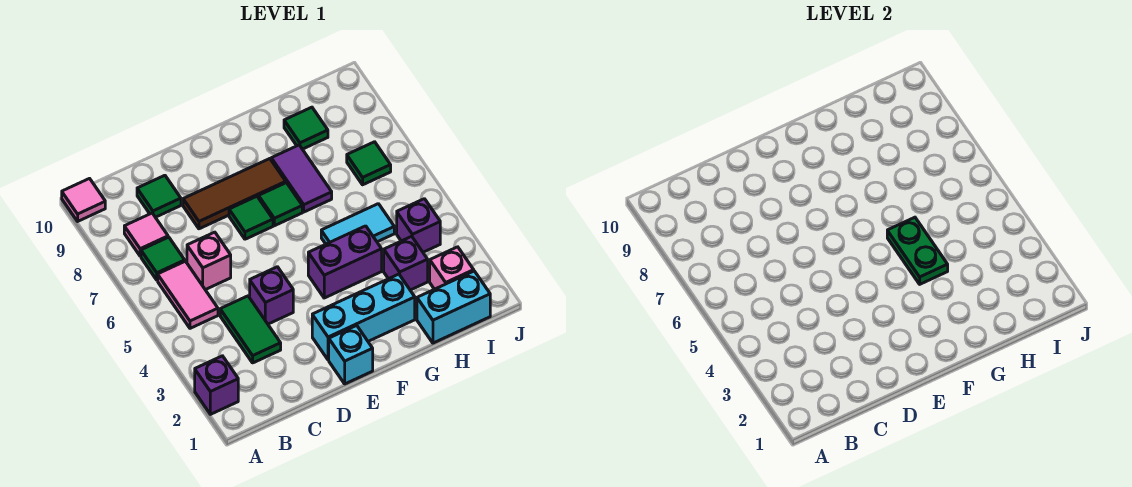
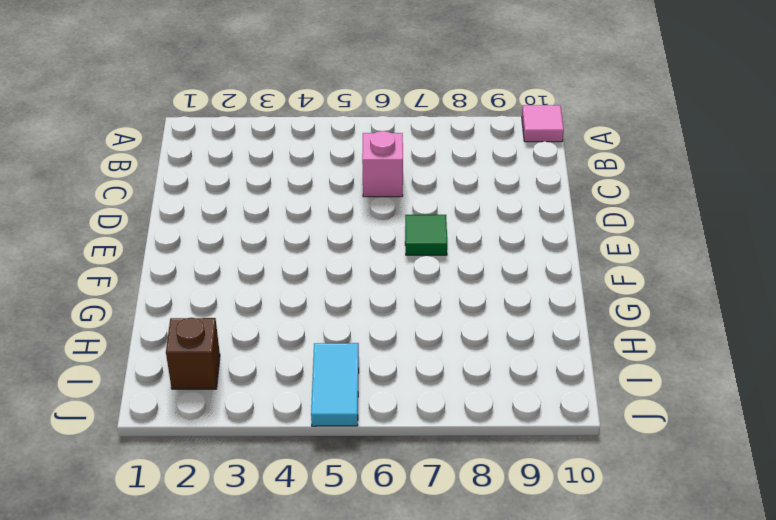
brown 1x1 brick [166,318,220,389] -> pink 1x1 brick [430,247,474,289]
cyan 1x2 tile [311,343,359,426] -> cyan 1x2 tile moved to [321,204,394,244]
none -> purple 1x1 brick [195,356,238,414]
none -> pink 1x2 tile [158,261,218,328]
none -> green 1x1 tile [141,237,185,280]

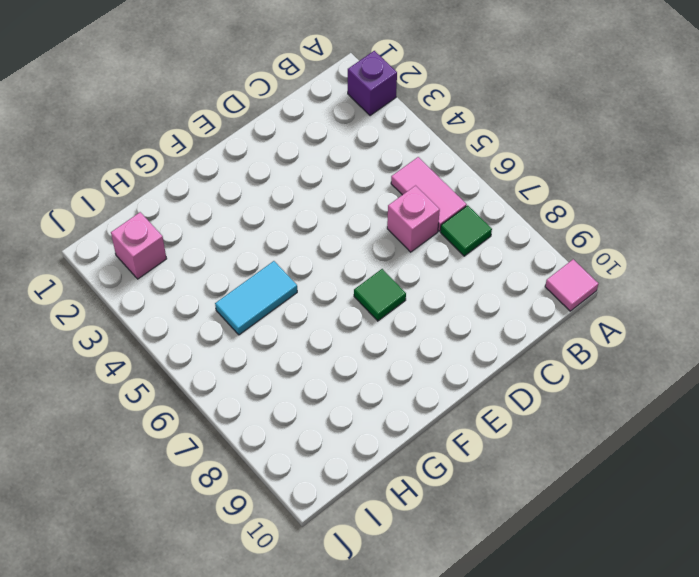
none -> pink 1x1 tile [124,213,168,256]
none -> green 1x2 tile [220,296,281,363]
none -> green 1x1 tile [137,175,181,217]

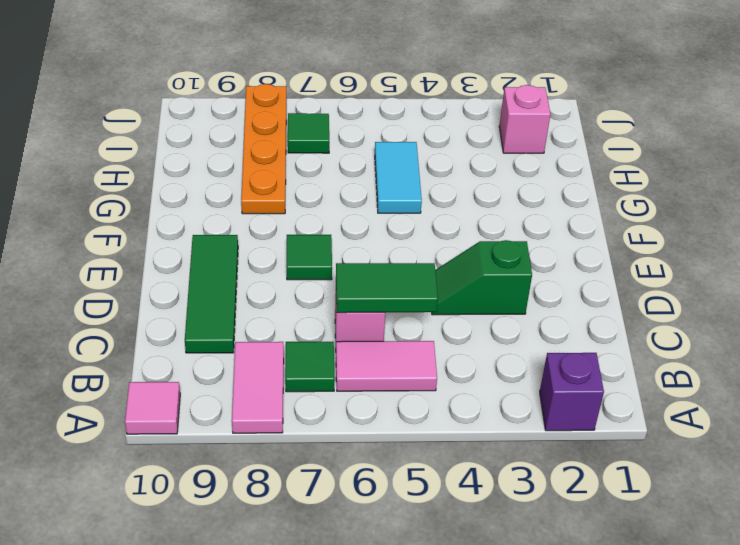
pink 1x2 tile [232,342,284,433] -> pink 1x1 tile [124,213,168,256]
green 1x2 tile [336,263,438,313] -> green 1x2 tile moved to [220,296,281,363]
green 1x3 tile [185,235,238,353] -> green 1x1 tile [137,175,181,217]
green 1x2 slope [432,240,532,315] -> purple 1x1 brick [250,267,293,324]
orange 1x4 plate [241,84,286,214] -> purple 1x2 tile [271,145,332,212]
none -> brown 1x3 tile [183,159,286,229]
none -> cyan 1x1 brick [329,325,373,384]
none -> cyan 1x3 brick [312,274,415,360]

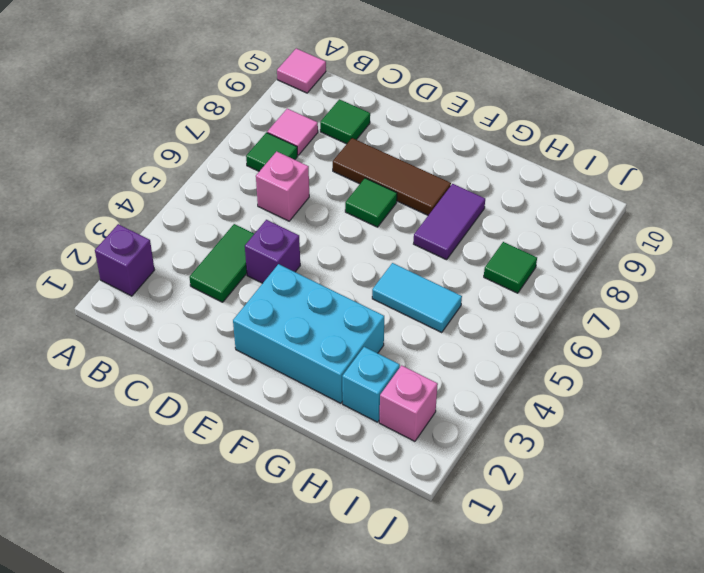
cyan 2x3 brick [233,264,384,403] -> cyan 1x3 brick [312,274,415,360]
cyan 1x1 brick [342,347,400,422] -> cyan 1x1 brick moved to [329,325,373,384]
none -> pink 1x2 tile [158,261,218,328]
none -> purple 1x2 brick [308,226,382,298]
none -> green 1x1 tile [259,183,302,226]

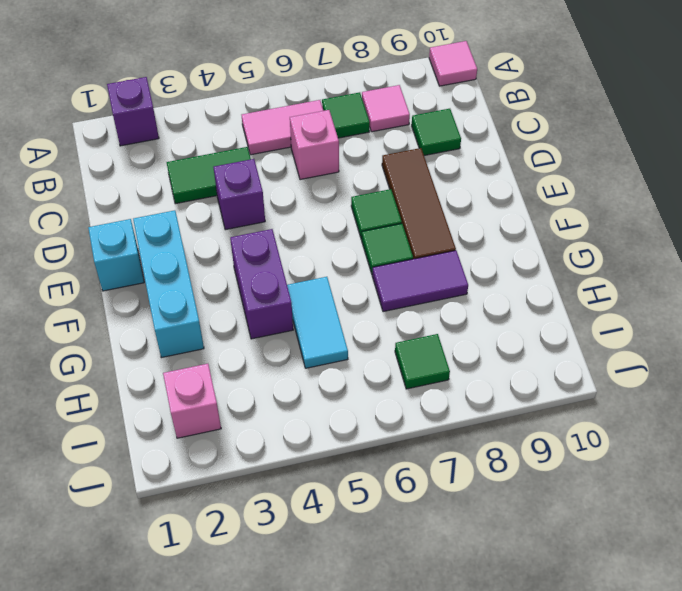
none -> cyan 1x2 brick [417,271,490,343]
none -> purple 1x1 brick [384,236,428,290]
none -> green 1x1 tile [284,107,328,149]

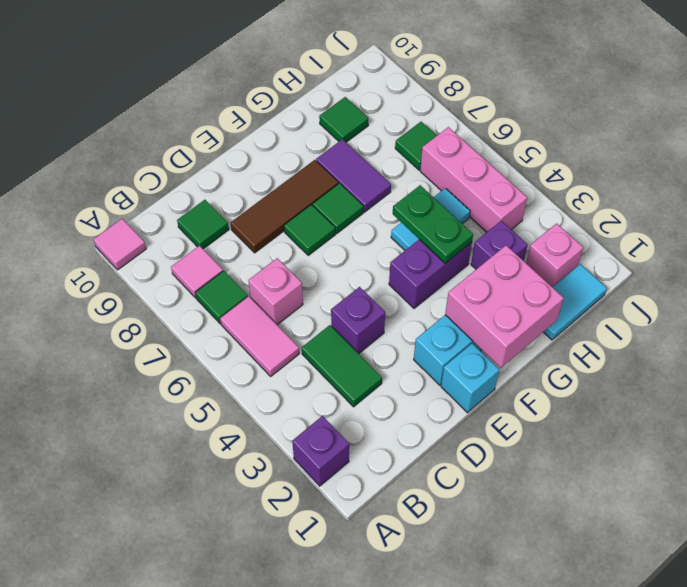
pink 2x2 brick [445,245,564,368] -> none
cyan 1x2 tile [544,264,607,340] -> cyan 1x2 brick [417,271,490,343]
pink 1x3 brick [420,127,527,232] -> purple 1x1 brick [397,199,440,252]

